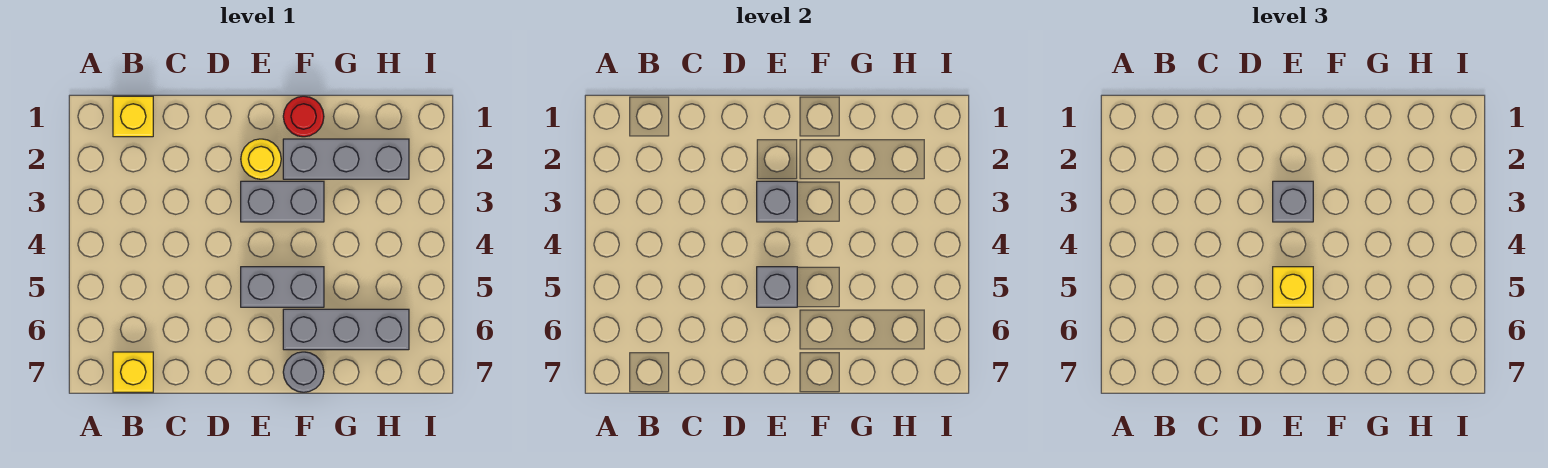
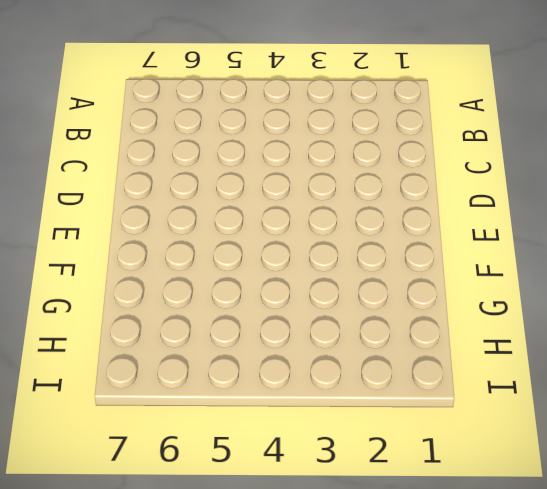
none -> yellow 1x1 brick [113,96,153,137]
none -> yellow 1x1 brick [113,352,153,392]
none -> yellow 1x1 round brick [241,139,281,179]

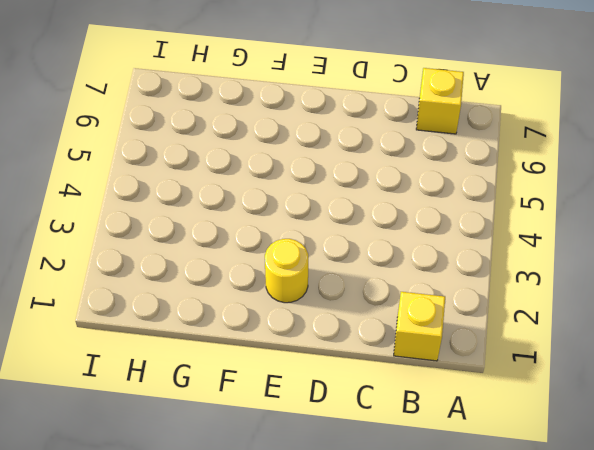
none -> grey 1x2 brick [241,181,324,222]
none -> grey 1x2 brick [241,267,324,307]
none -> red 1x1 round brick [283,96,324,137]

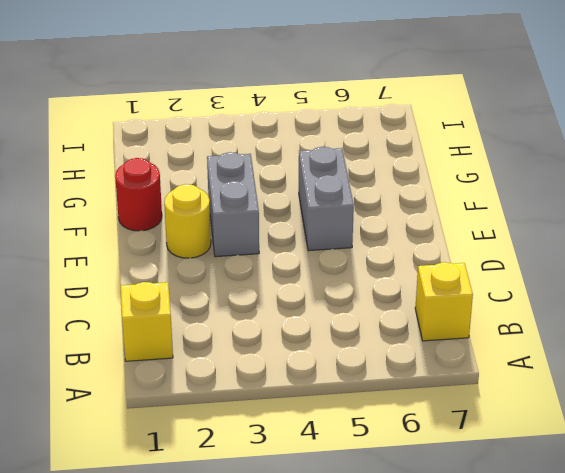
none -> grey 1x3 brick [283,139,409,179]
none -> grey 1x3 brick [283,309,409,350]
none -> grey 1x1 round brick [283,352,324,392]

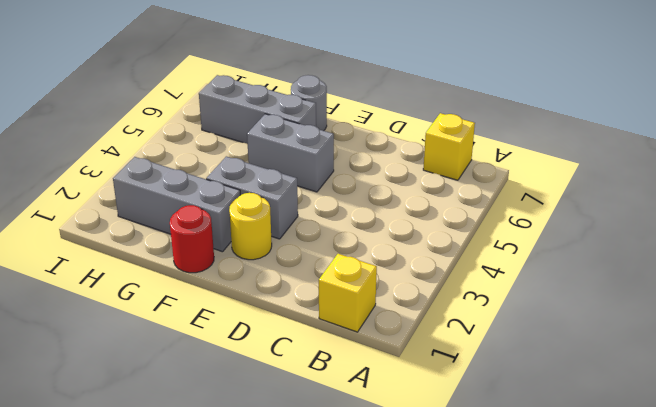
none -> grey 1x1 brick [757,181,797,222]
none -> grey 1x1 brick [757,267,797,307]
none -> grey 1x1 brick [1273,181,1313,222]

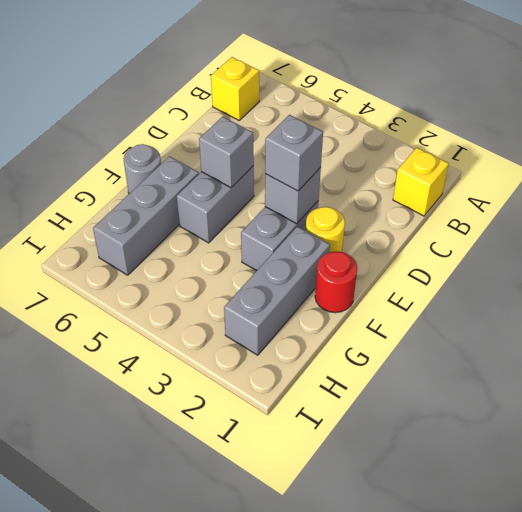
none -> yellow 1x1 brick [1273,267,1313,307]

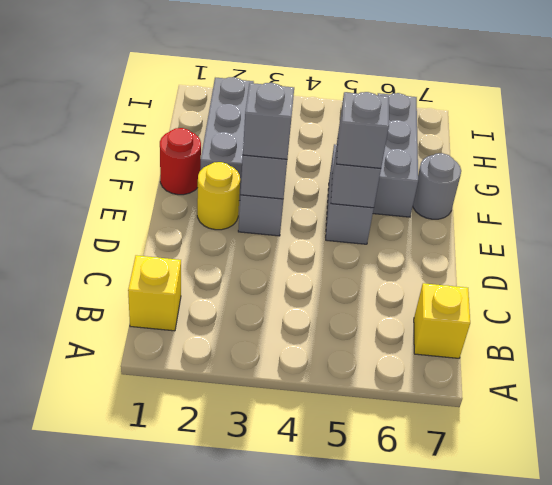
grey 1x1 brick [337,92,389,168] -> yellow 1x1 brick [1273,267,1313,307]

